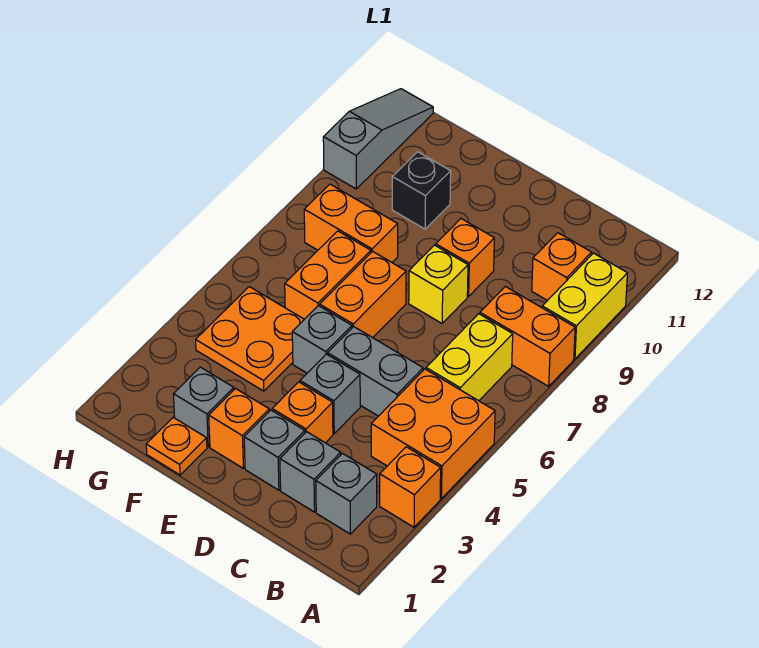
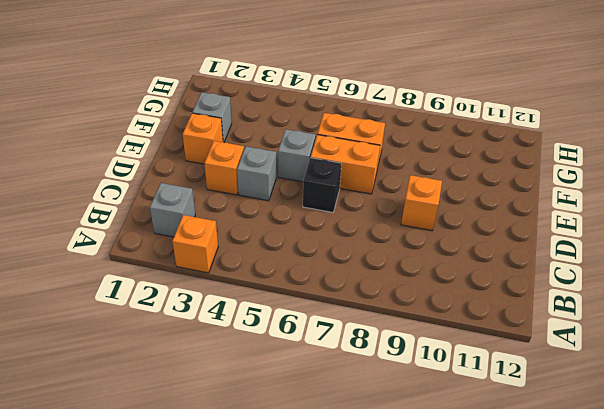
black 1x1 brick [303,158,342,212] -> black 1x1 brick moved to [392,152,451,229]
none -> orange 2x2 brick [371,369,495,499]
none -> orange 1x2 brick [480,287,575,386]
none -> yellow 1x2 brick [542,253,627,359]

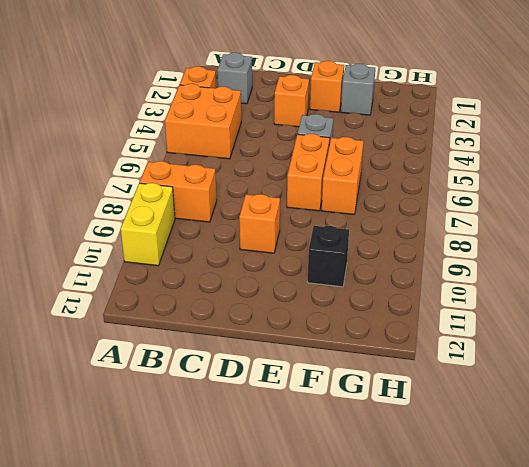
none -> yellow 1x2 brick [426,314,513,401]
none -> orange 1x1 brick [532,233,592,300]
none -> grey 1x1 brick [280,432,341,512]

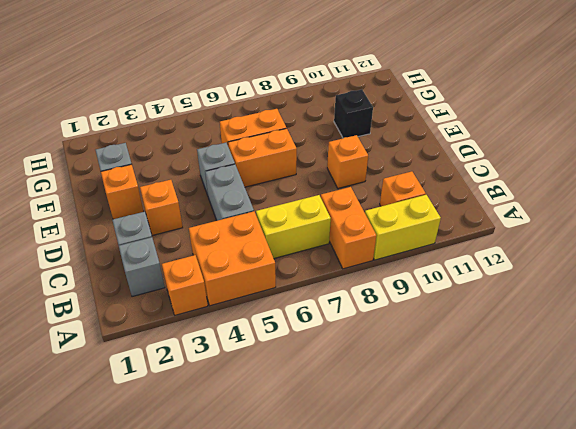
none -> grey 1x1 brick [244,410,305,490]
none -> grey 1x1 brick [300,354,360,434]
none -> yellow 1x1 brick [409,245,468,323]

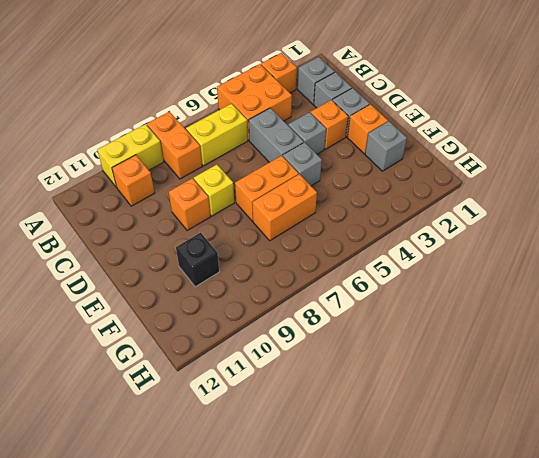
none -> orange 1x1 plate [146,417,207,475]
none -> orange 2x2 plate [196,287,304,391]
none -> orange 1x2 brick [304,184,398,262]

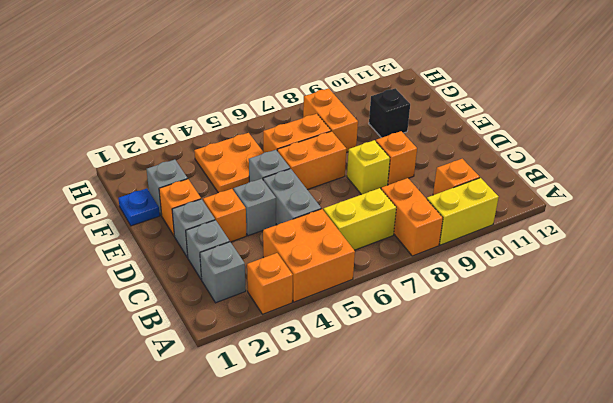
blue 1x1 plate [118,188,160,226] -> orange 1x1 plate [146,417,207,475]
none -> grey 1x3 slope [323,89,433,189]

